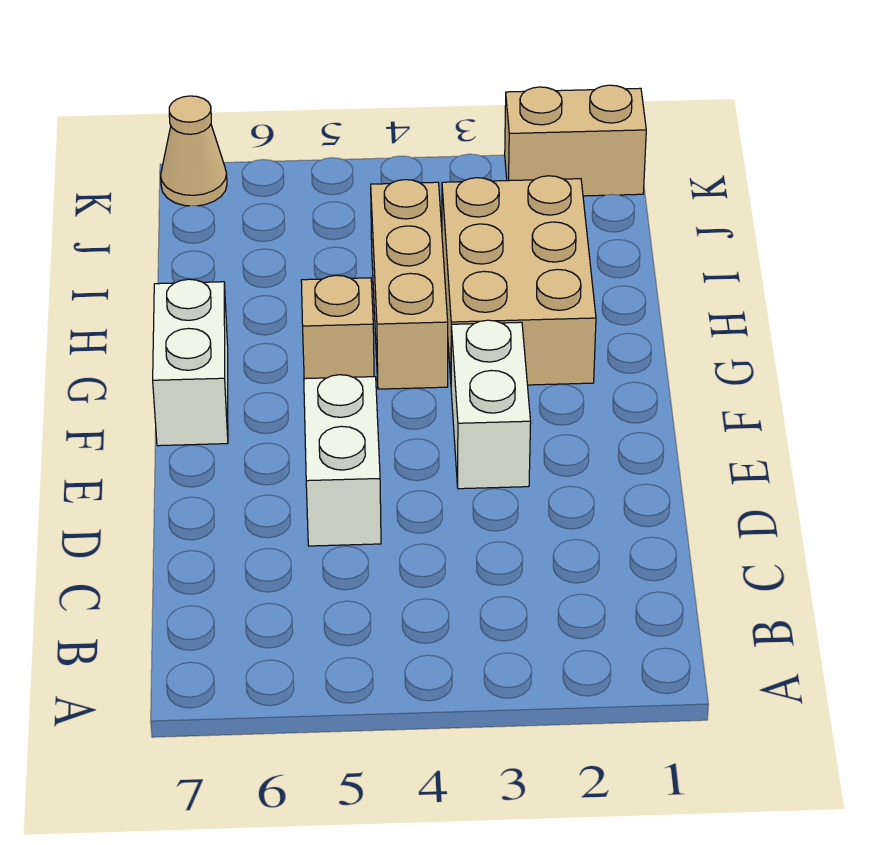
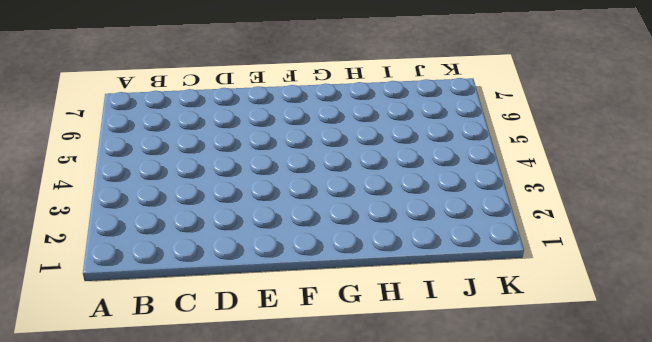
none -> white 1x2 brick [304,375,381,546]
none -> white 1x2 brick [451,320,531,489]

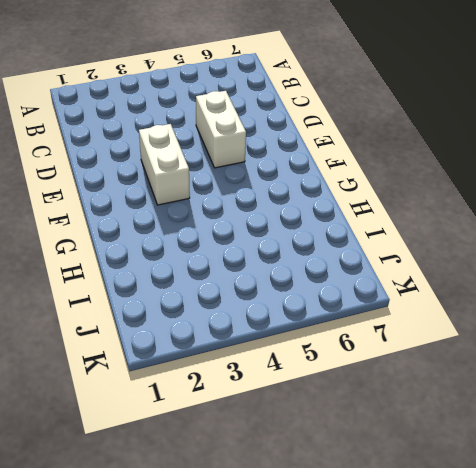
none -> white 1x2 brick [153,279,228,446]
none -> tan 2x3 brick [442,176,596,385]

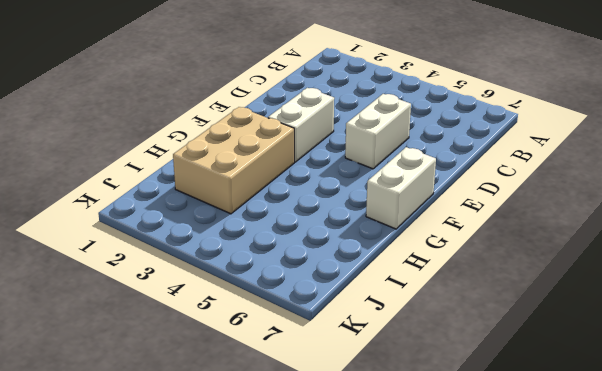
none -> tan 1x3 brick [371,180,448,389]
none -> tan 1x1 brick [301,275,374,379]

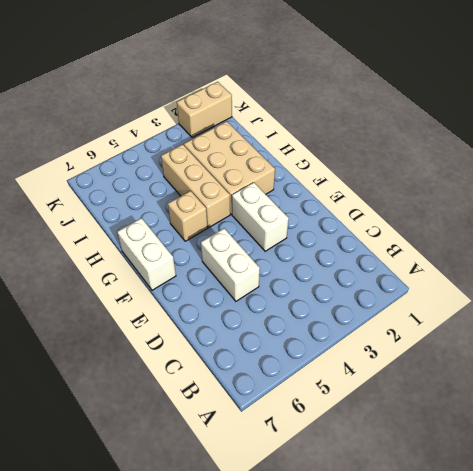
none -> tan 1x1 cone [161,96,227,206]

